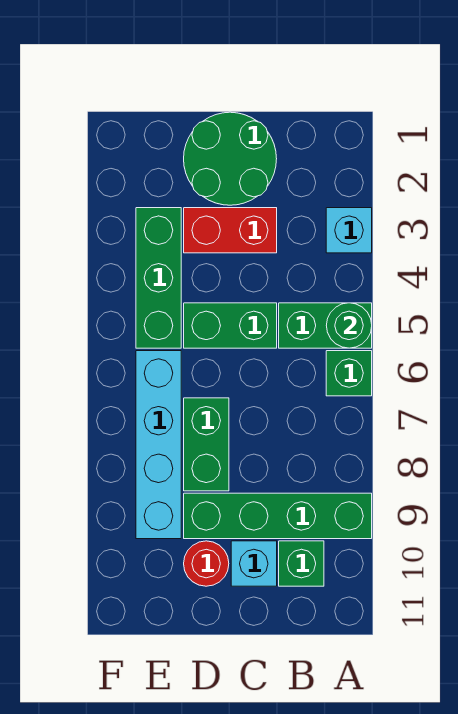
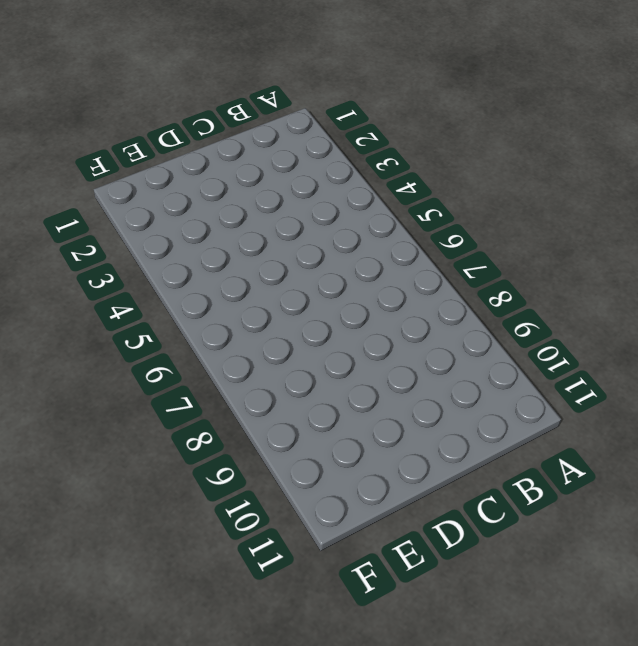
none -> cyan 1x1 brick [326,208,372,253]
none -> green 1x2 brick [279,303,372,348]
none -> green 1x1 brick [326,351,372,396]

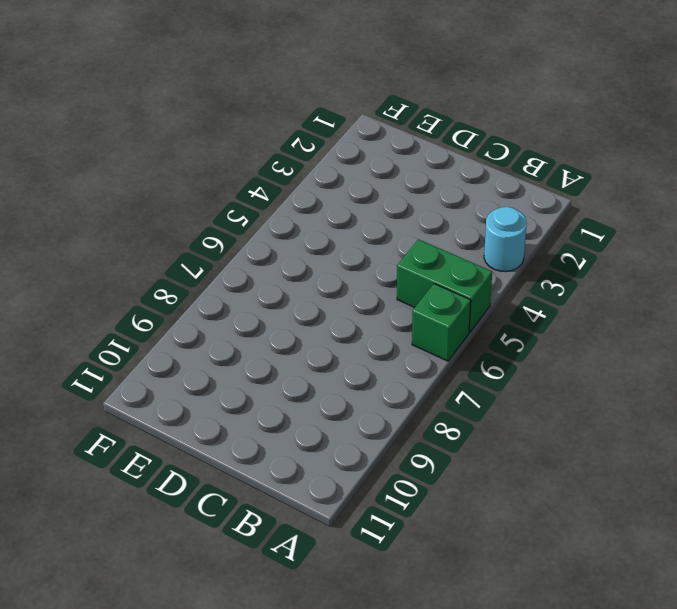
cyan 1x1 round brick [484,207,527,272] -> cyan 1x1 brick [326,208,372,253]
none -> green 1x4 brick [184,493,372,539]
none -> green 1x1 brick [279,541,324,586]
none -> green 2x2 round brick [184,112,277,205]

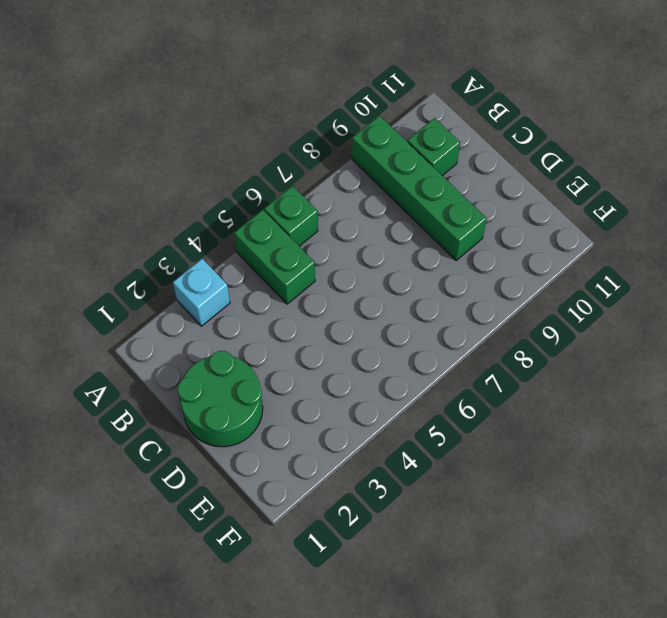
none -> red 1x2 brick [184,208,277,253]
none -> green 1x2 brick [184,303,277,348]
none -> cyan 1x1 brick [231,541,277,586]

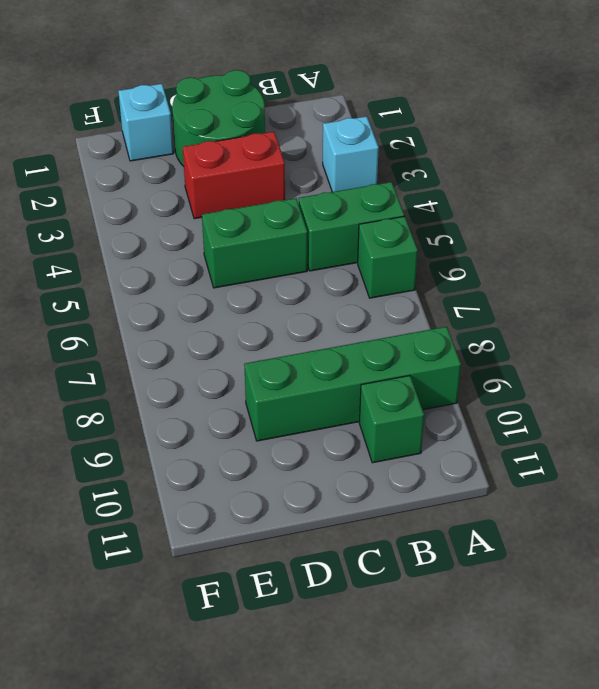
cyan 1x1 brick [118,84,174,161] -> cyan 1x1 brick moved to [231,541,277,586]
none -> green 1x2 brick [184,398,229,491]
none -> red 1x1 round brick [184,541,229,586]
none -> green 1x3 brick [136,208,181,348]

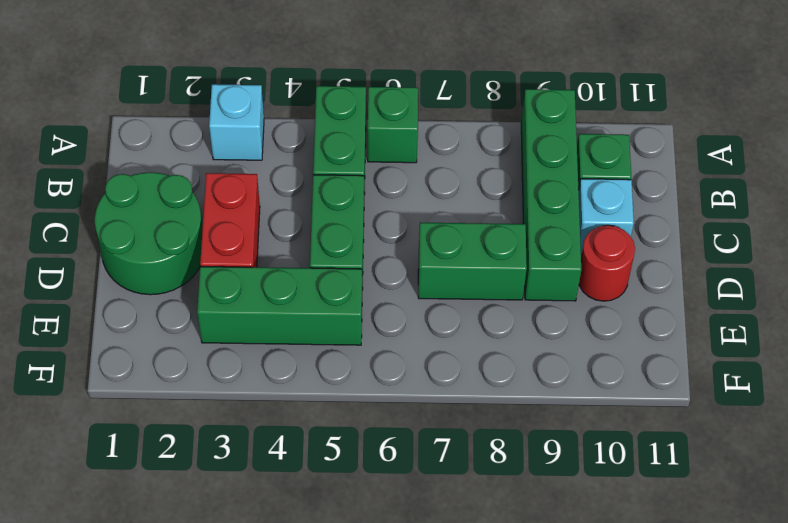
none -> cyan 1x4 brick [136,351,181,539]
none -> green 1x1 round brick [326,303,372,348]

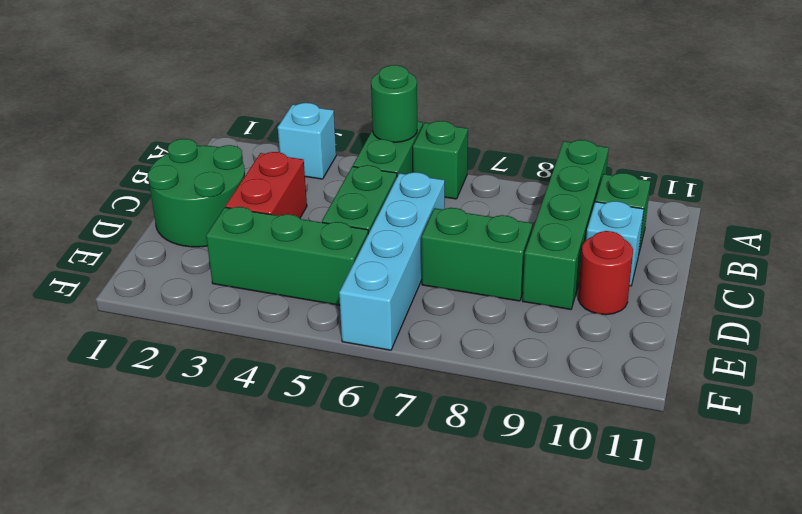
cyan 1x4 brick [339,172,445,350] -> cyan 1x4 brick turned to [136,351,181,539]

